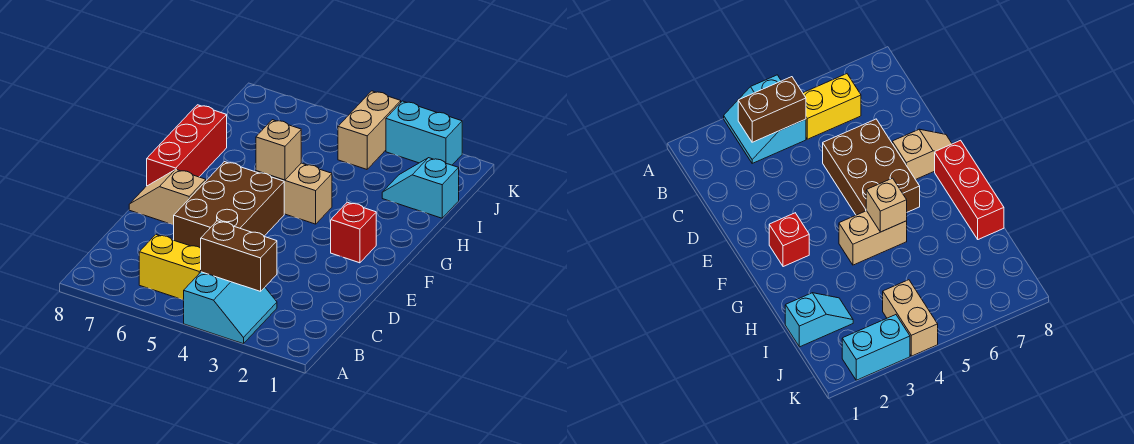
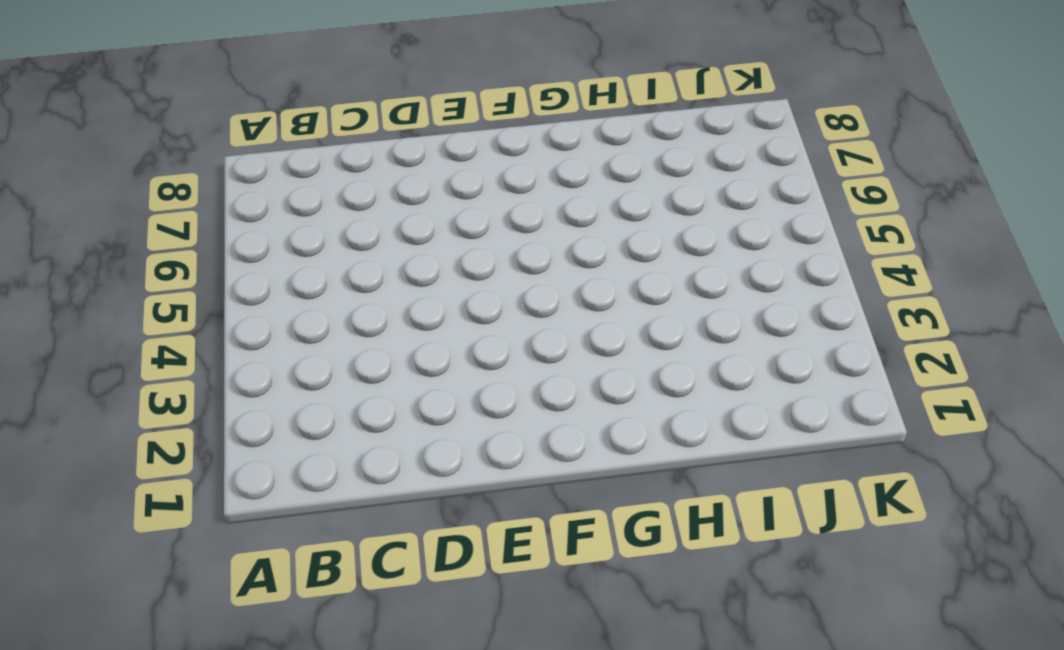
none -> cyan 2x2 slope [184,272,277,344]
none -> yellow 1x2 brick [139,235,201,300]
none -> brown 2x3 brick [174,162,284,248]

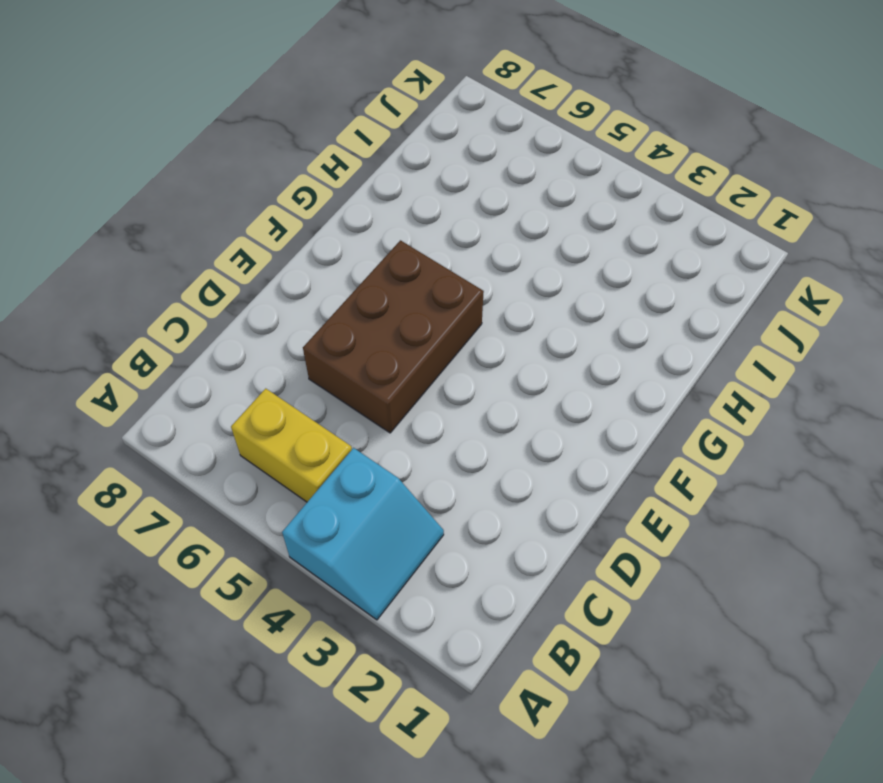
none -> tan 1x2 slope [129,170,206,225]
none -> red 1x1 brick [331,202,376,263]
none -> red 1x3 brick [147,105,227,186]

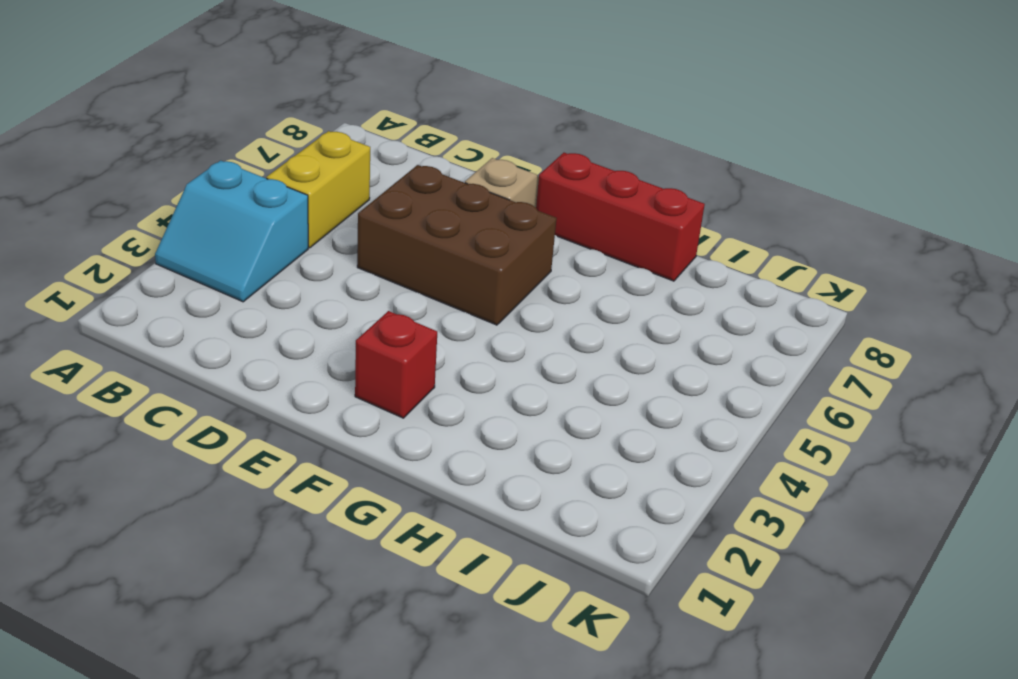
none -> tan 1x2 brick [256,163,332,224]
none -> cyan 1x2 slope [382,158,459,218]
none -> tan 1x2 brick [338,91,401,169]

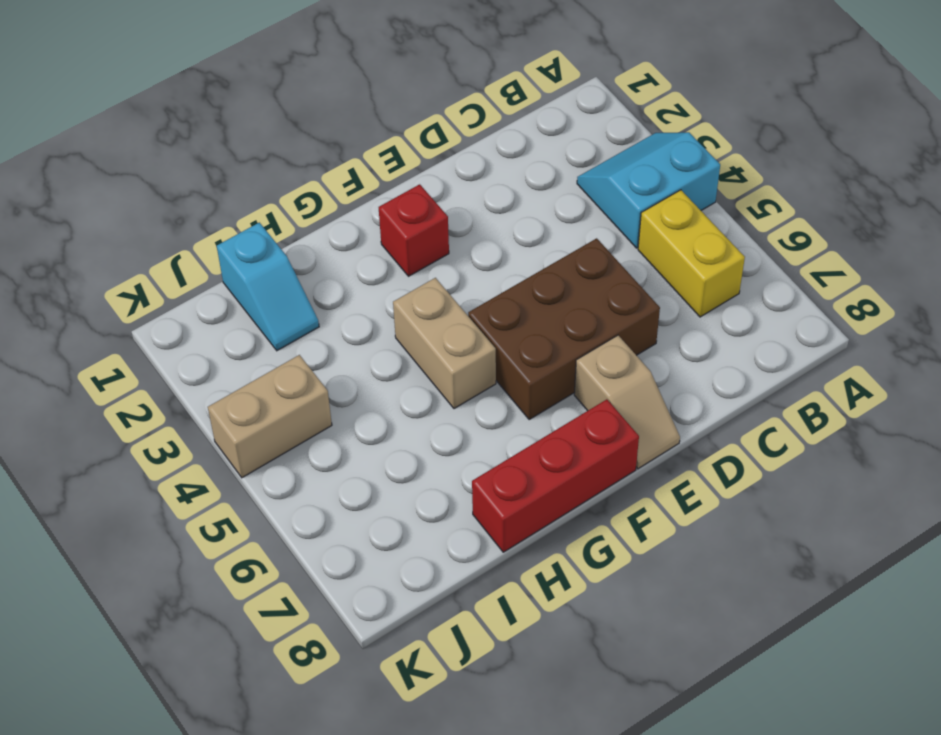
none -> cyan 1x2 brick [386,101,462,165]
none -> brown 1x2 brick [201,221,277,291]
none -> tan 1x1 brick [256,120,301,180]

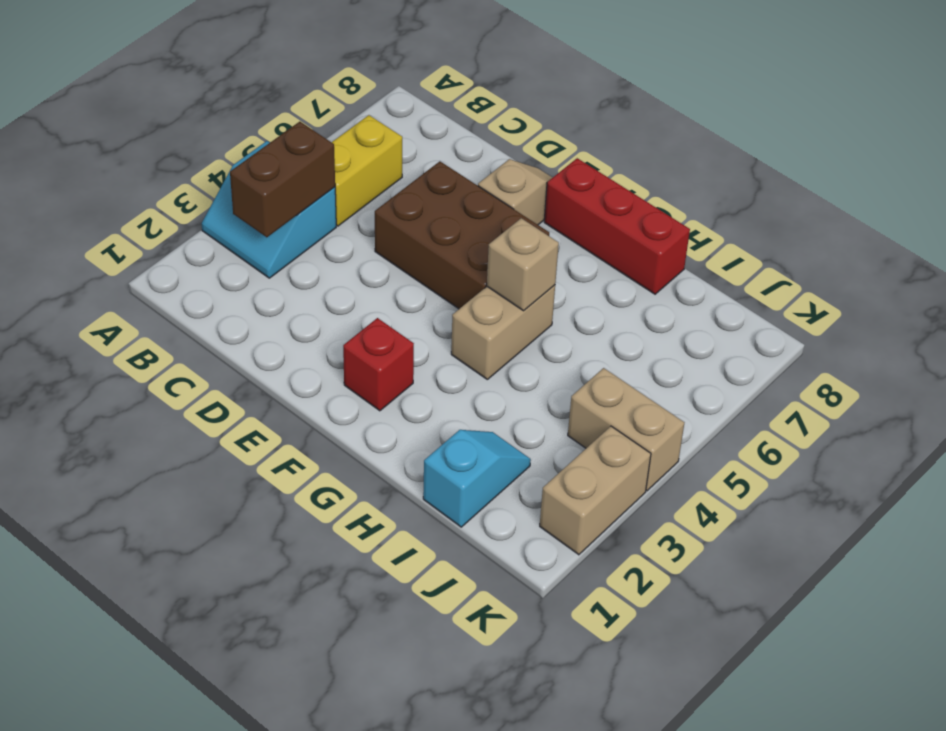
tan 1x2 brick [540,426,651,555] -> cyan 1x2 brick [386,101,462,165]

